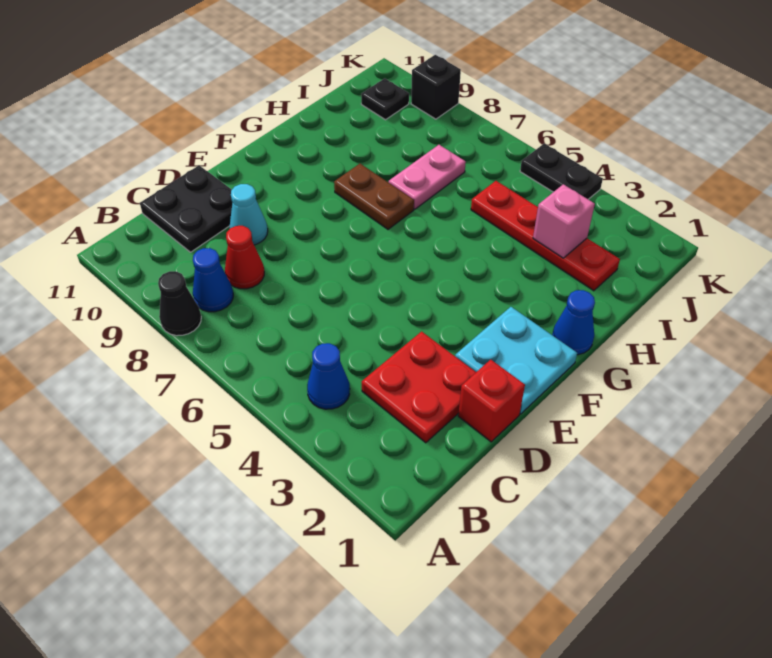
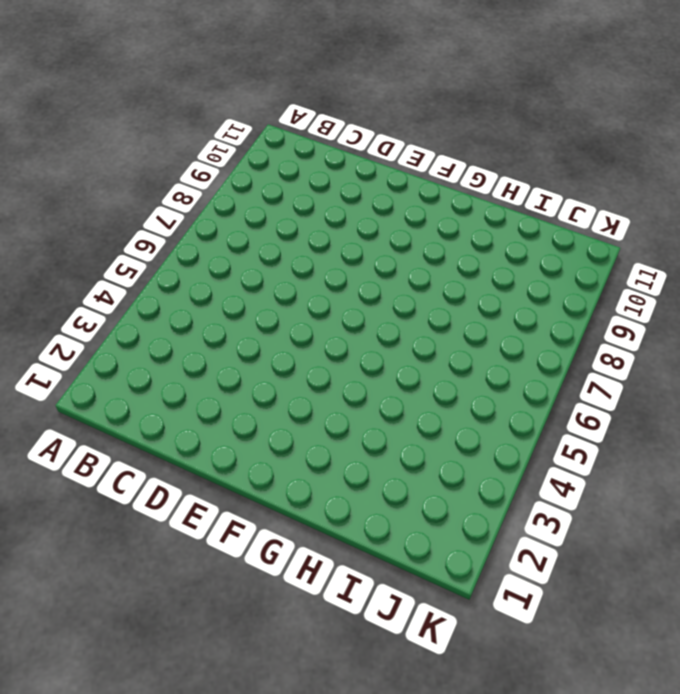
none -> black 1x1 cone [158,271,201,336]
none -> blue 1x1 cone [307,343,350,409]
none -> blue 1x1 cone [193,248,233,312]

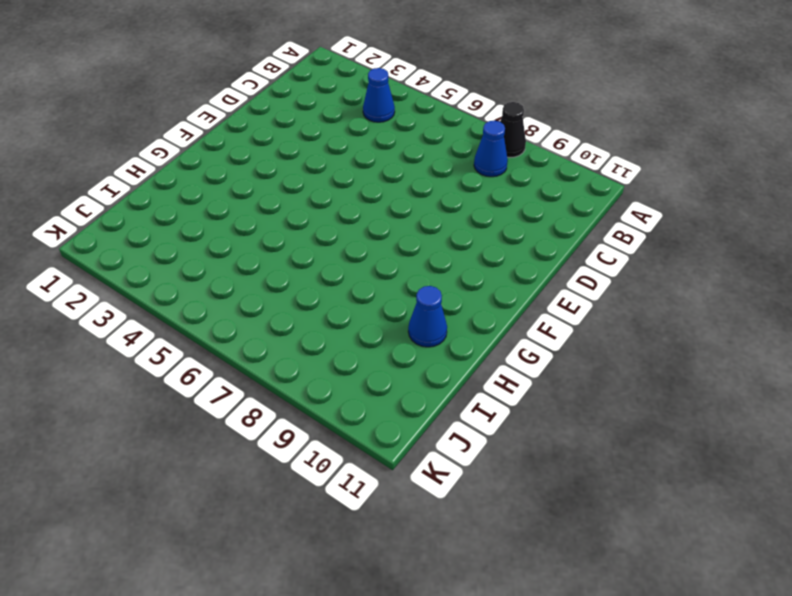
blue 1x1 cone [408,286,447,347] -> blue 1x1 cone moved to [552,290,595,355]
none -> red 2x2 plate [362,332,476,443]
none -> red 1x1 cone [225,226,264,289]
none -> black 2x2 plate [140,165,233,252]

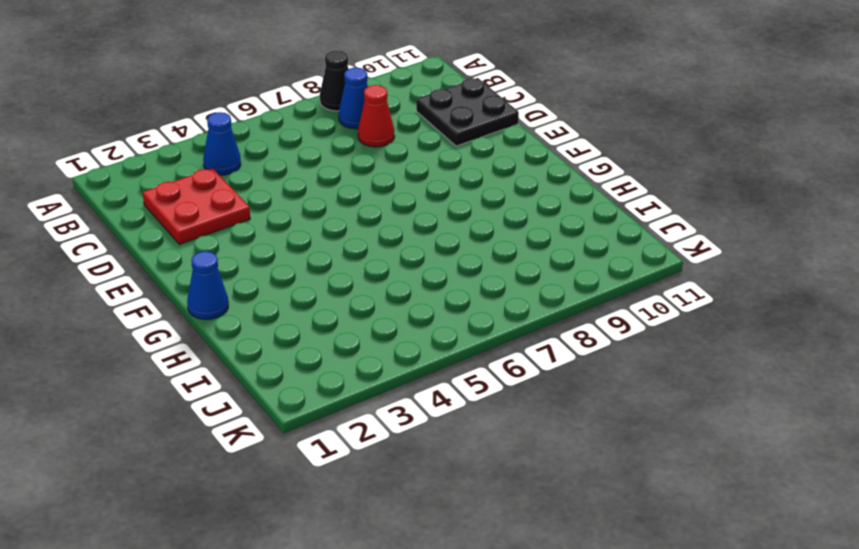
none -> red 1x1 brick [458,360,525,442]
none -> cyan 1x1 cone [229,184,268,245]
none -> cyan 2x2 plate [455,307,577,414]

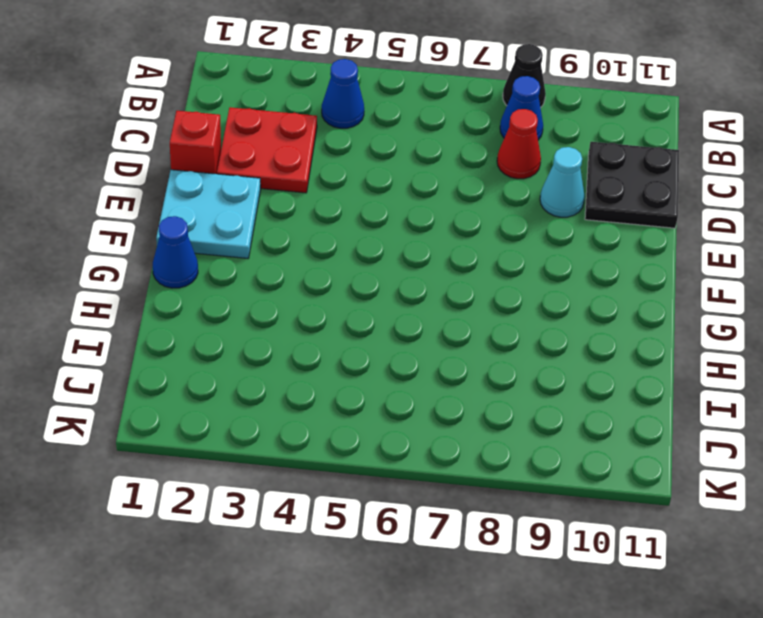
none -> brown 1x2 plate [334,164,414,229]
none -> pink 1x2 plate [389,145,466,209]
none -> red 1x4 plate [471,181,620,291]

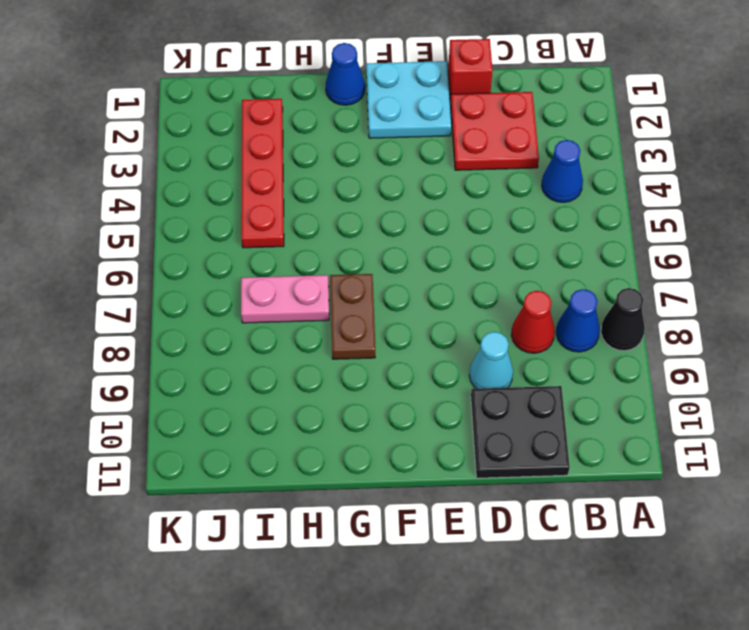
none -> black 1x1 plate [361,78,409,120]
none -> black 1x2 plate [520,144,603,199]
none -> black 1x1 brick [411,55,461,119]

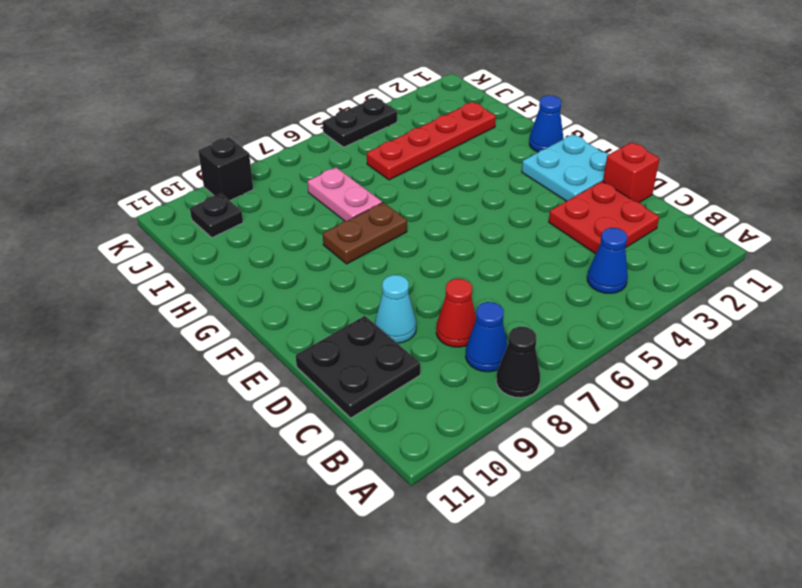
none -> pink 1x1 brick [533,184,595,258]

